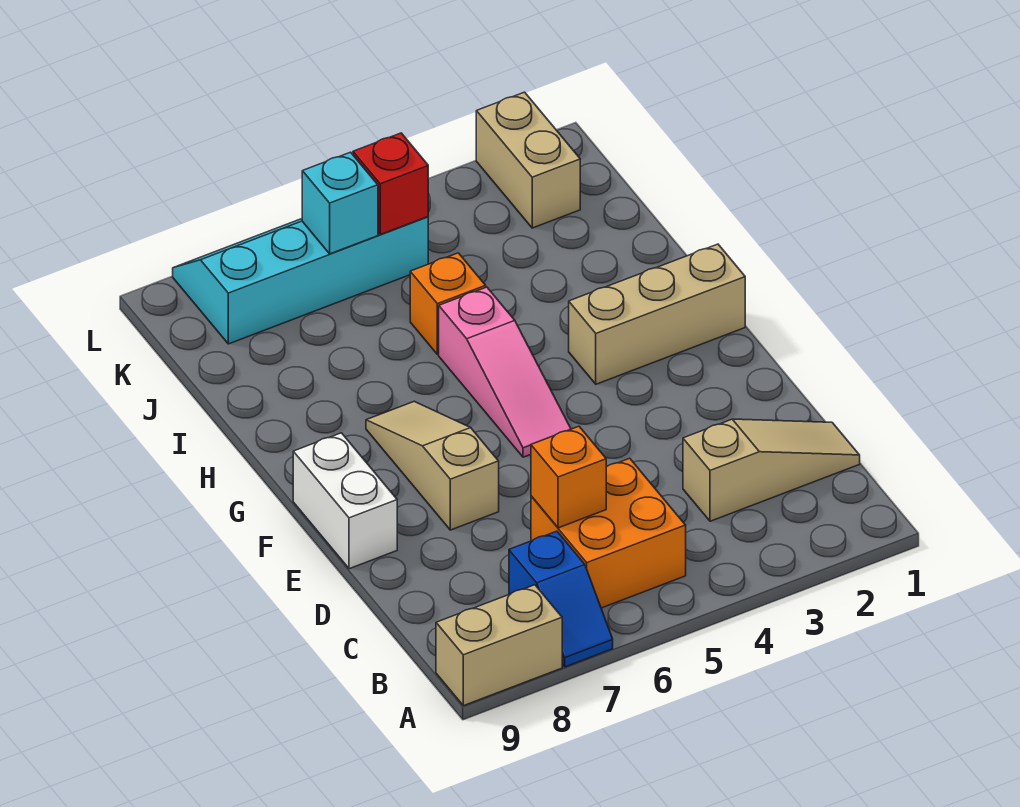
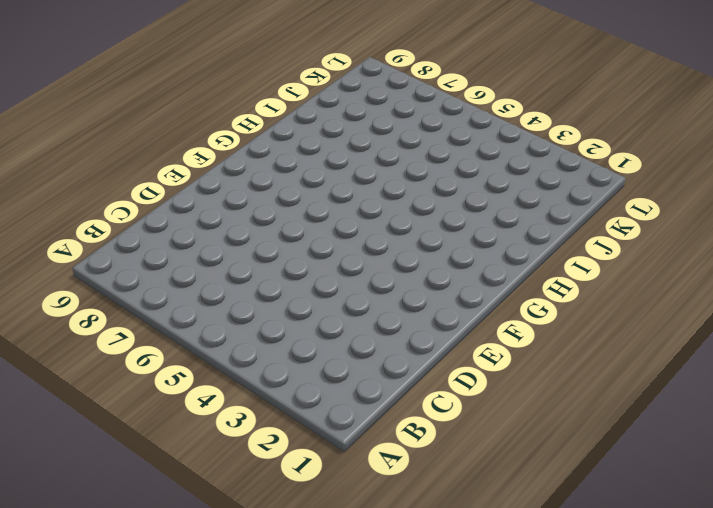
none -> blue 1x2 slope [509,531,613,667]
none -> tan 1x2 brick [436,585,562,706]
none -> orange 2x2 brick [531,458,686,608]

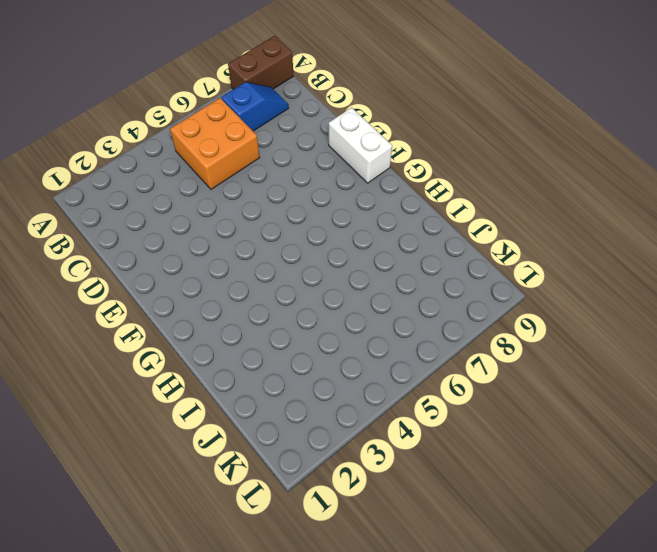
brown 1x2 brick [228,36,294,89] -> tan 1x2 brick [436,585,562,706]
blue 1x2 slope [221,82,289,131] -> blue 1x2 slope turned to [509,531,613,667]
none -> tan 1x3 slope [683,419,860,521]
none -> tan 1x3 slope [366,401,499,530]
none -> pink 1x3 slope [439,287,571,457]

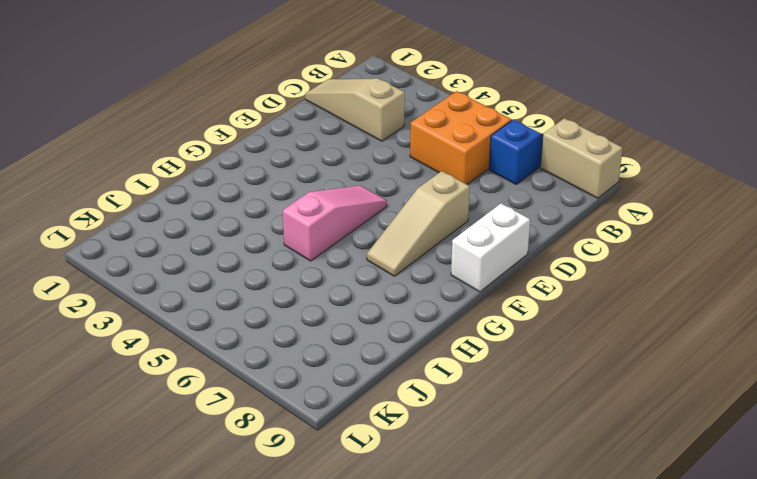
none -> tan 1x3 brick [569,244,745,384]
none -> orange 1x1 brick [410,253,486,355]
none -> tan 1x2 brick [476,92,580,228]

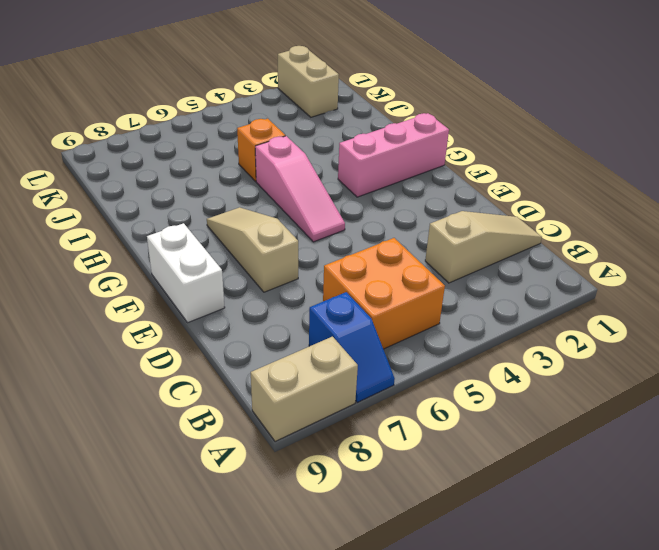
pink 1x3 brick [338,113,449,197] -> tan 1x3 brick [569,244,745,384]
none -> cyan 2x4 slope [173,217,428,344]
none -> orange 1x1 brick [531,426,606,528]
none -> red 1x1 brick [353,133,428,235]

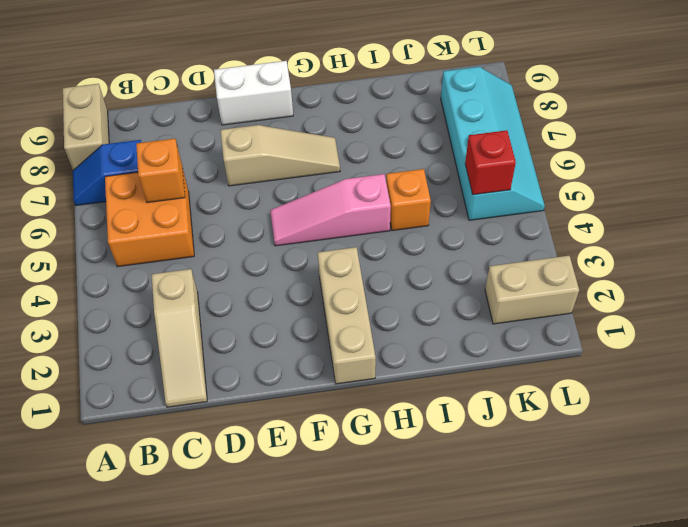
none -> cyan 1x1 brick [302,152,378,254]

